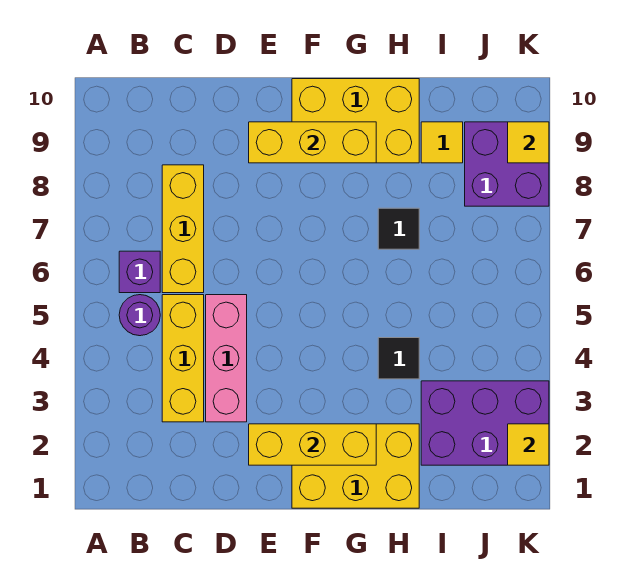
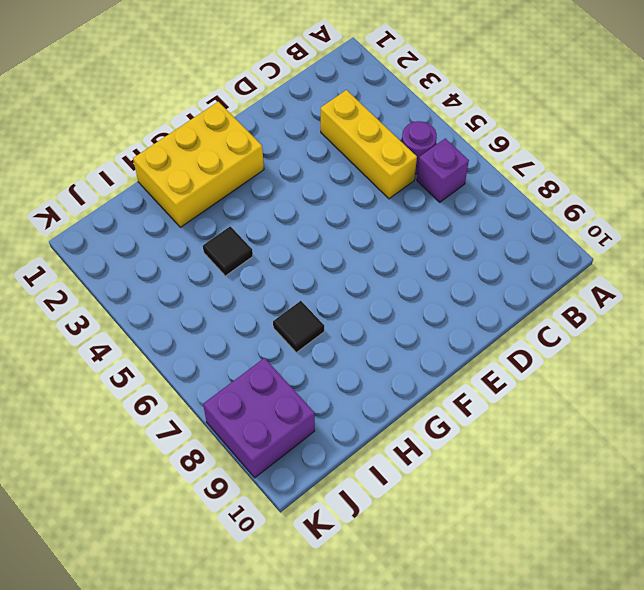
none -> yellow 1x3 brick [162,165,204,293]
none -> pink 1x3 brick [206,295,247,422]
none -> yellow 2x3 brick [292,79,419,163]

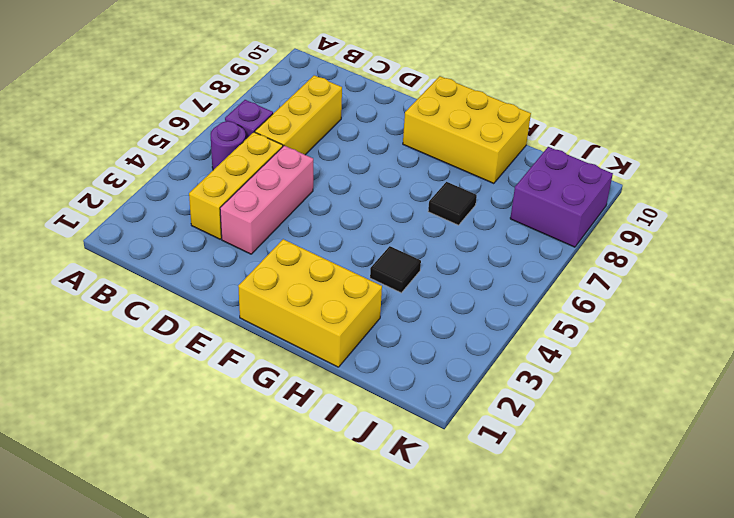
none -> purple 2x3 brick [421,381,549,465]
none -> yellow 1x1 tile [421,122,463,163]
none -> yellow 1x3 brick [249,424,376,465]

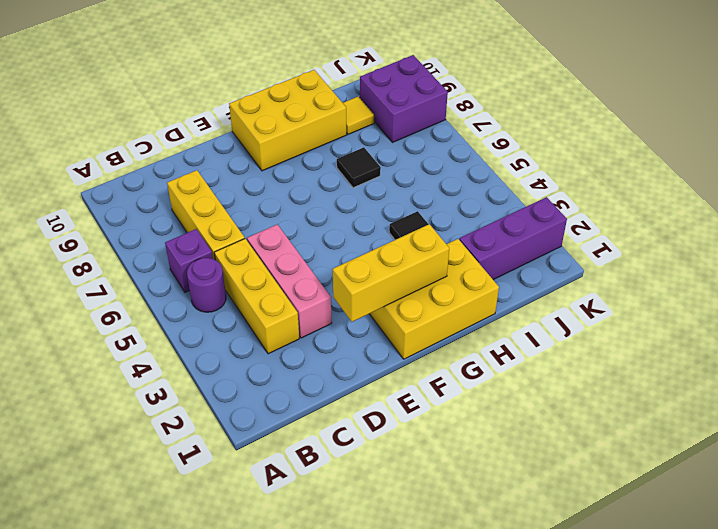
purple 1x3 brick [459,197,567,280] -> purple 2x3 brick [421,381,549,465]
none -> yellow 1x3 brick [249,122,376,163]
none -> yellow 1x1 tile [508,424,549,465]
none -> yellow 1x1 tile [508,122,549,163]

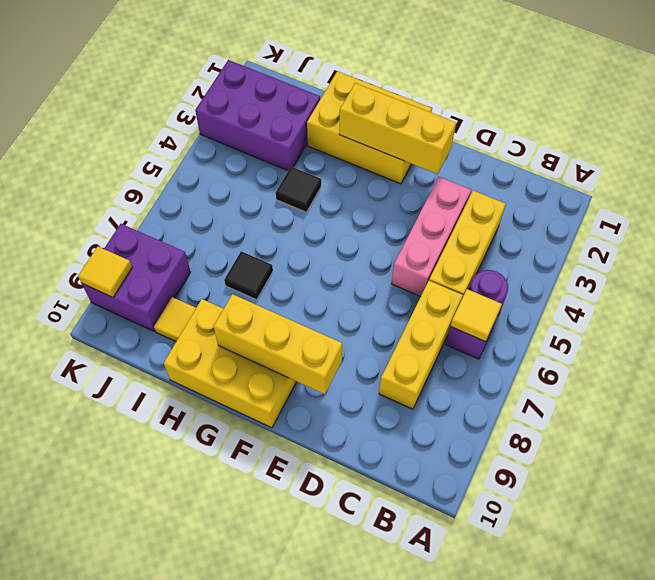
yellow 1x1 tile [450,289,502,341] -> yellow 1x1 tile moved to [508,424,549,465]

